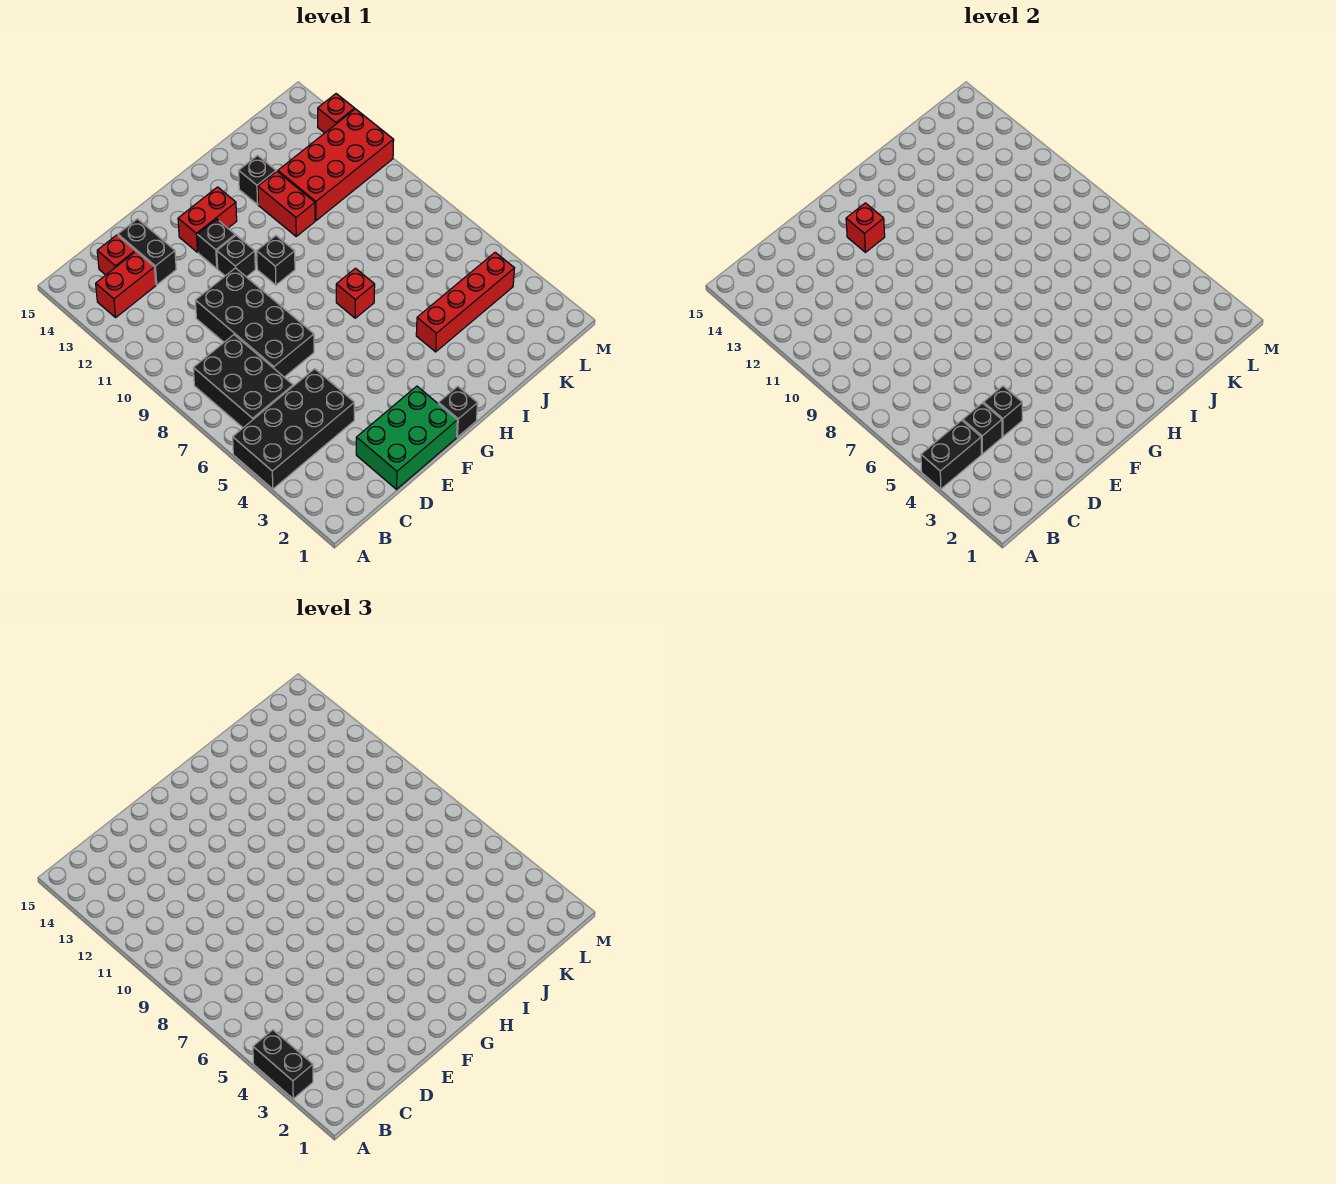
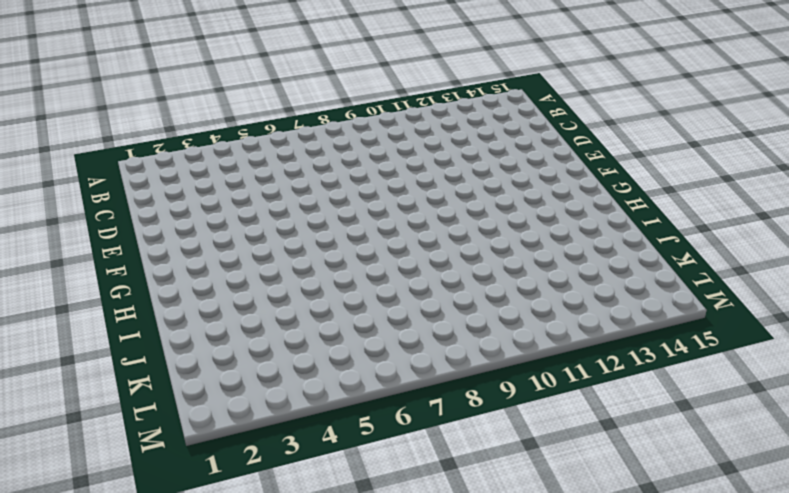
none -> black 2x4 brick [233,369,354,489]
none -> black 2x3 brick [193,335,293,428]
none -> red 1x2 brick [96,252,156,317]

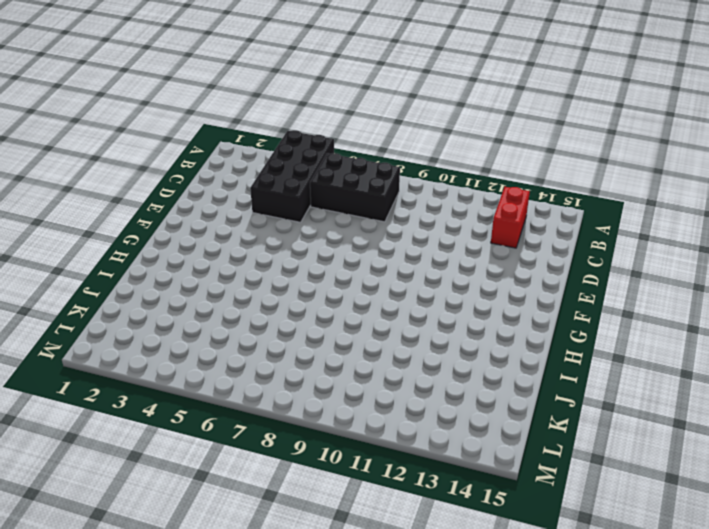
none -> red 1x1 brick [97,235,135,275]
none -> green 2x3 brick [356,386,457,489]
none -> black 2x4 brick [195,268,314,377]

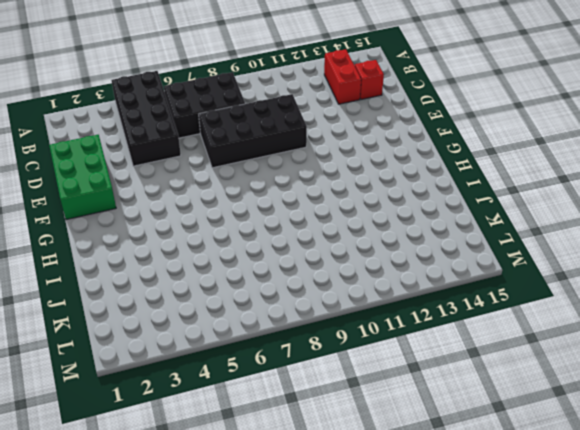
none -> black 1x2 brick [118,219,176,285]
none -> black 1x1 brick [217,235,255,277]
none -> black 1x1 brick [197,219,235,269]

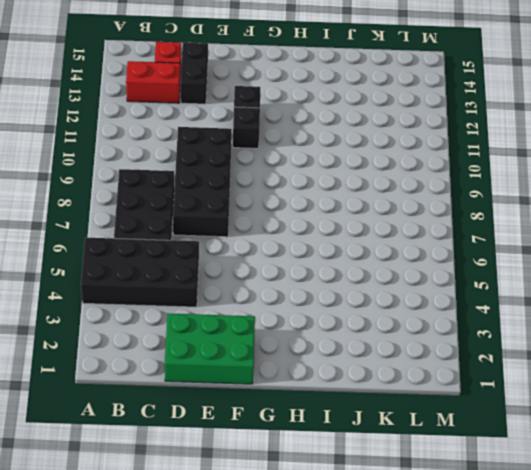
none -> red 1x2 brick [178,187,237,252]
none -> black 1x1 brick [438,386,478,437]
none -> black 1x1 brick [257,236,295,285]

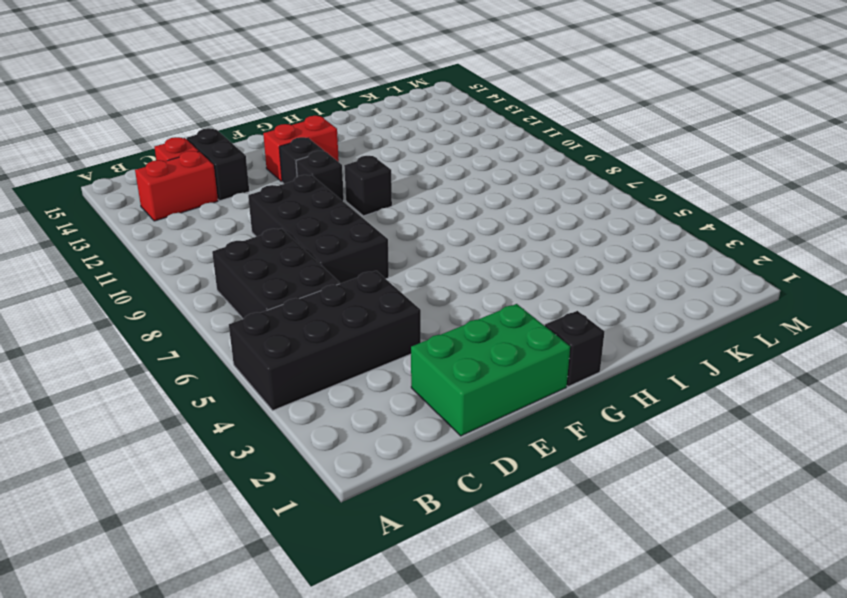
none -> red 1x1 brick [336,268,375,318]
none -> red 1x4 brick [416,252,515,352]
none -> red 1x2 brick [258,171,315,236]

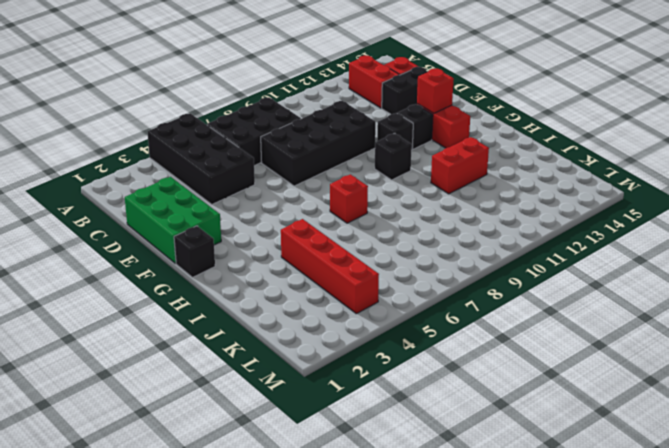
none -> black 1x1 brick [239,156,276,204]
none -> red 2x4 brick [278,109,394,221]
none -> red 1x1 brick [318,94,355,133]

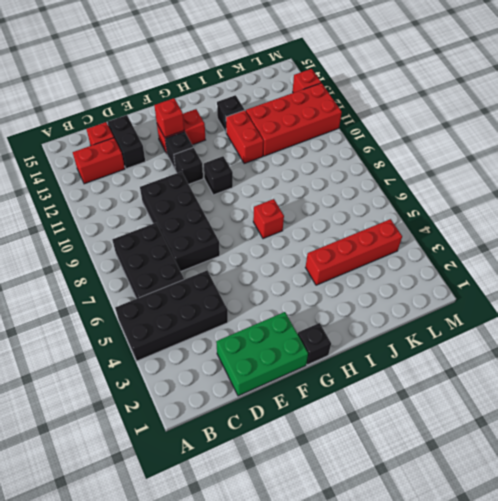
none -> black 1x2 brick [921,420,981,489]
none -> black 1x1 brick [963,403,1002,454]
none -> black 1x1 brick [983,386,1022,437]

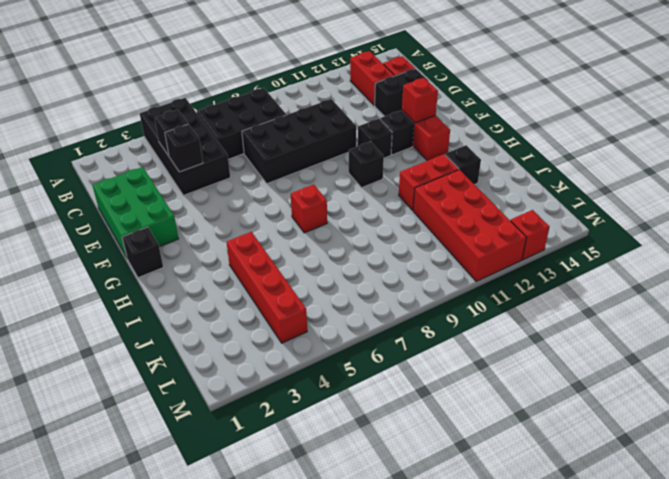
none -> black 1x2 brick [921,420,981,489]
none -> black 1x2 brick [253,1030,313,1099]

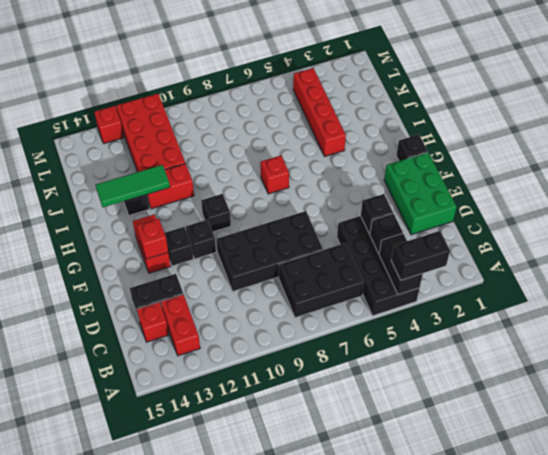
green 1x3 tile [95,165,170,207] -> none

